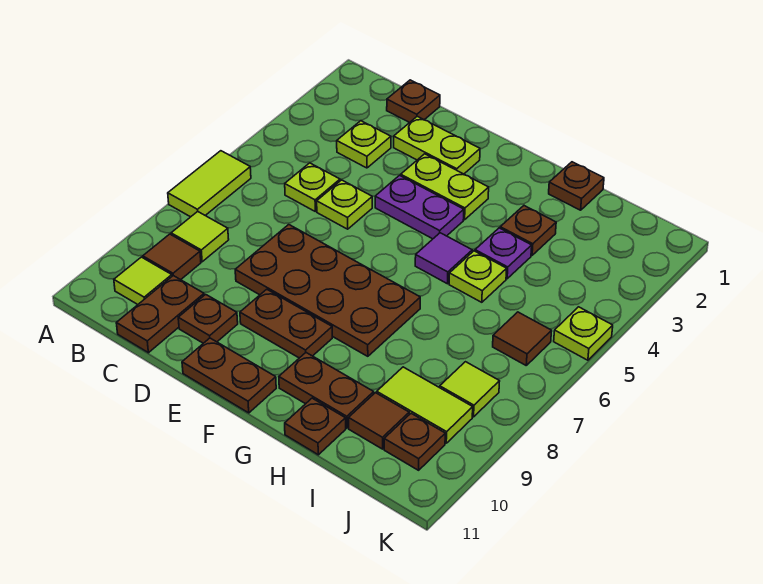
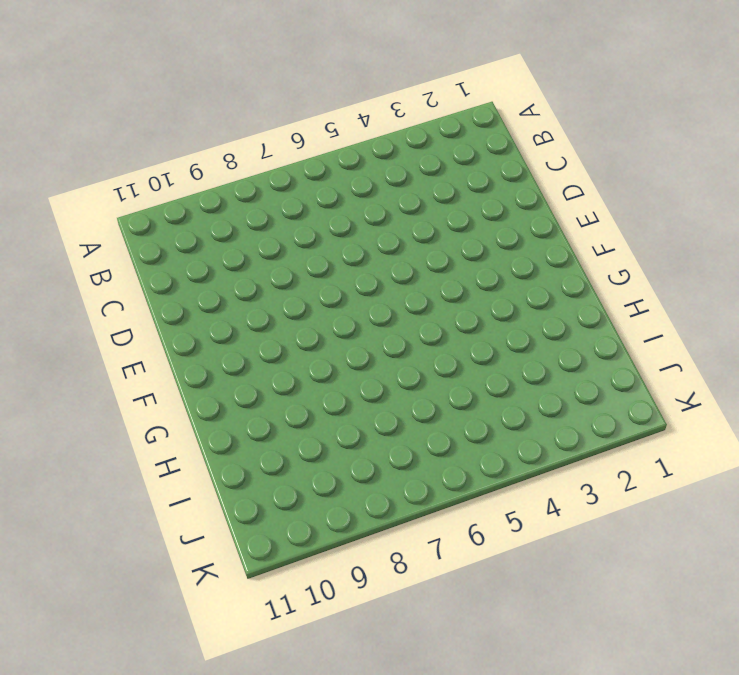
none -> lime 1x2 tile [168,151,251,217]
none -> lime 1x1 tile [171,211,229,262]
none -> brown 1x1 tile [143,234,201,280]

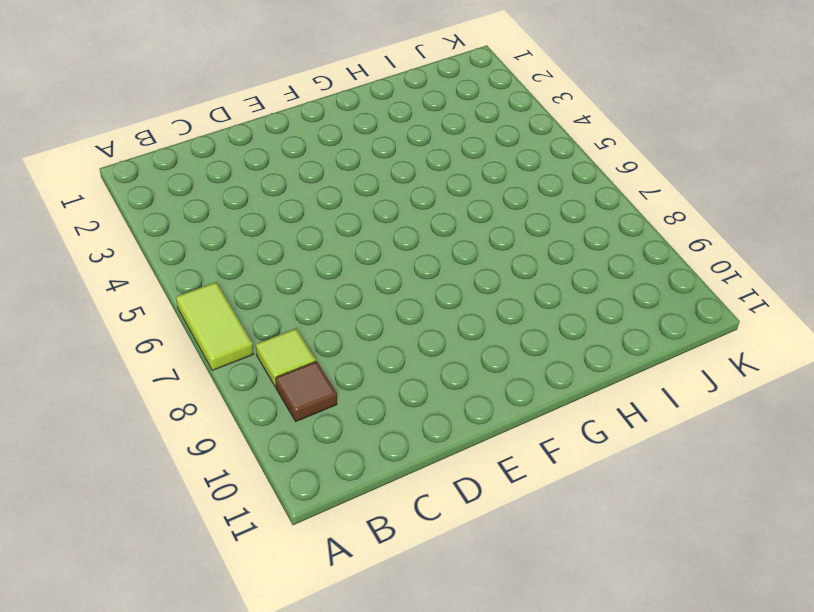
none -> lime 1x1 tile [114,257,172,304]
none -> brown 1x1 plate [387,80,440,123]
none -> lime 1x1 plate [337,121,391,168]

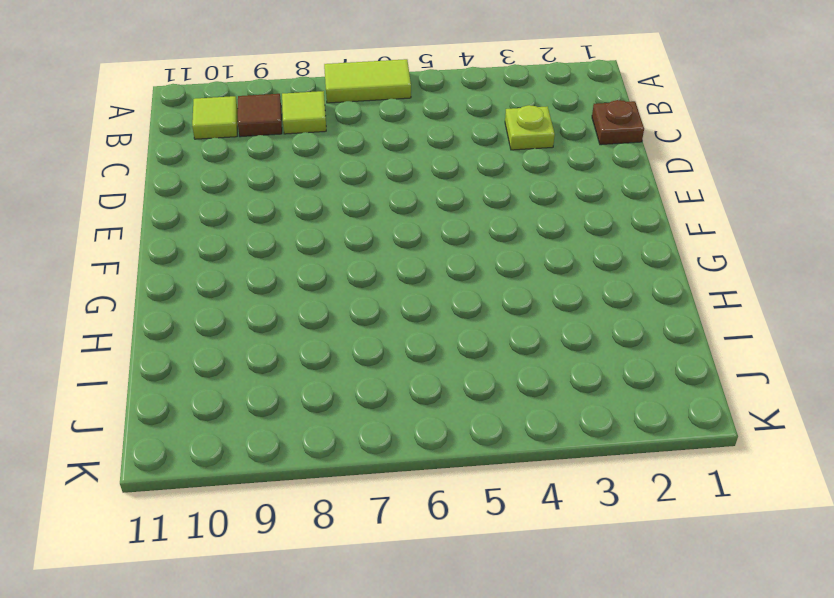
none -> lime 1x1 plate [285,163,340,211]
none -> brown 1x2 plate [116,276,204,353]
none -> lime 1x2 plate [394,116,480,174]

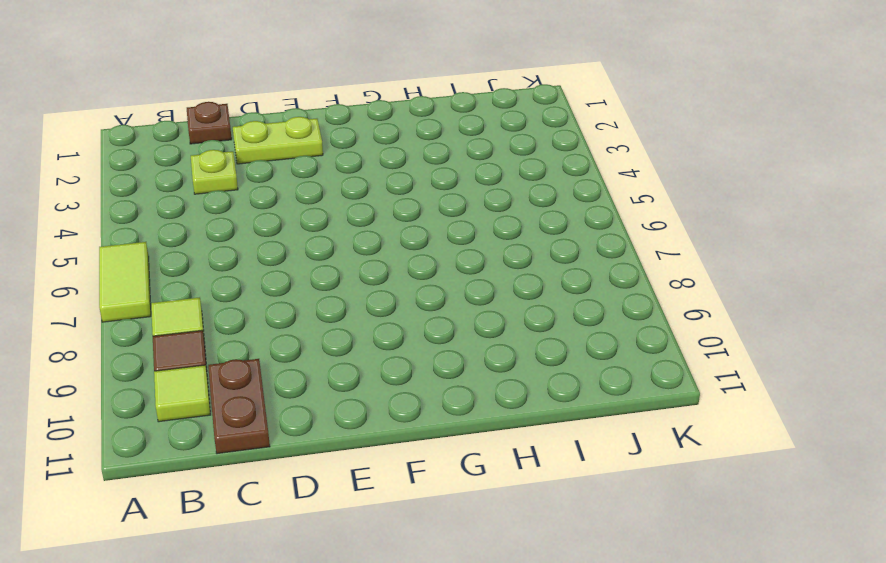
none -> lime 1x1 plate [285,163,340,211]
none -> lime 1x1 plate [317,180,372,229]
none -> brown 2x4 plate [235,225,420,356]

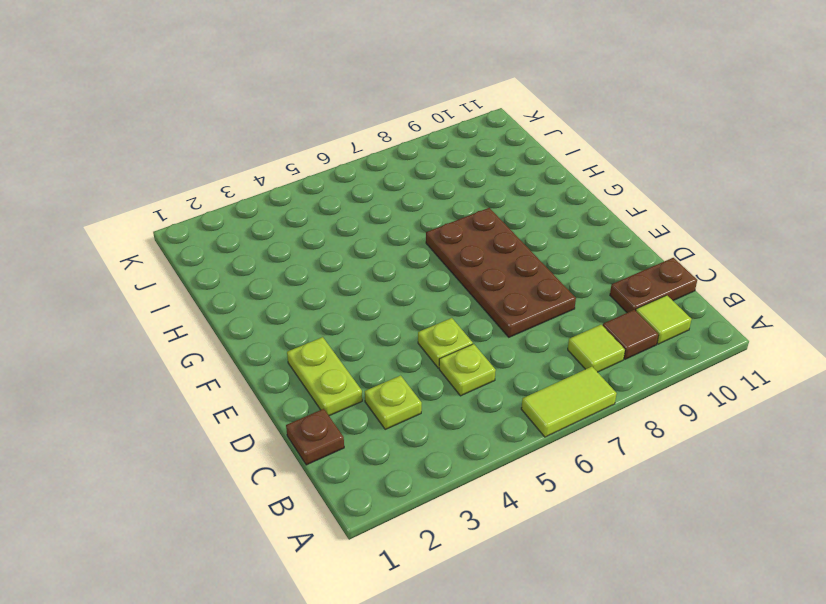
none -> brown 1x1 plate [178,294,238,343]
none -> lime 1x2 plate [401,154,489,220]
none -> purple 1x2 plate [375,175,464,239]

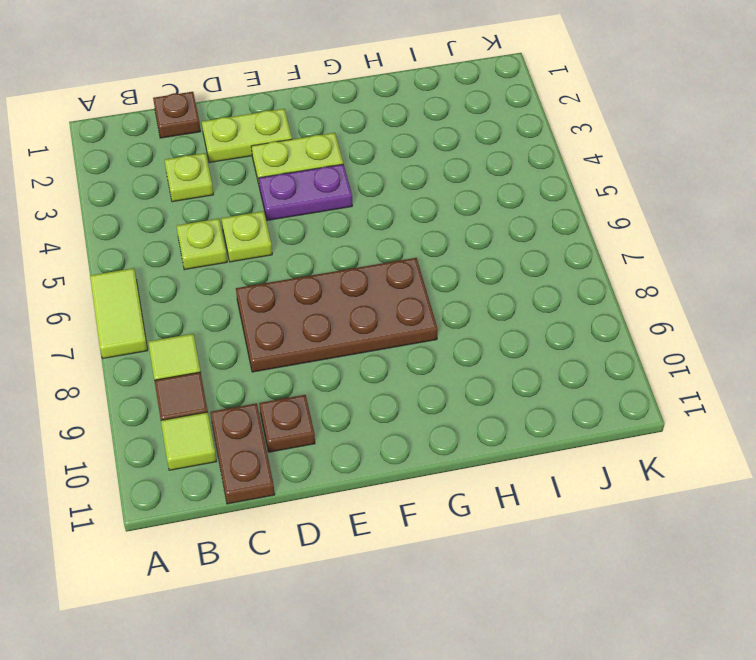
none -> brown 1x2 plate [240,289,332,358]
none -> brown 1x2 plate [182,338,276,413]
none -> purple 1x1 tile [415,233,472,284]

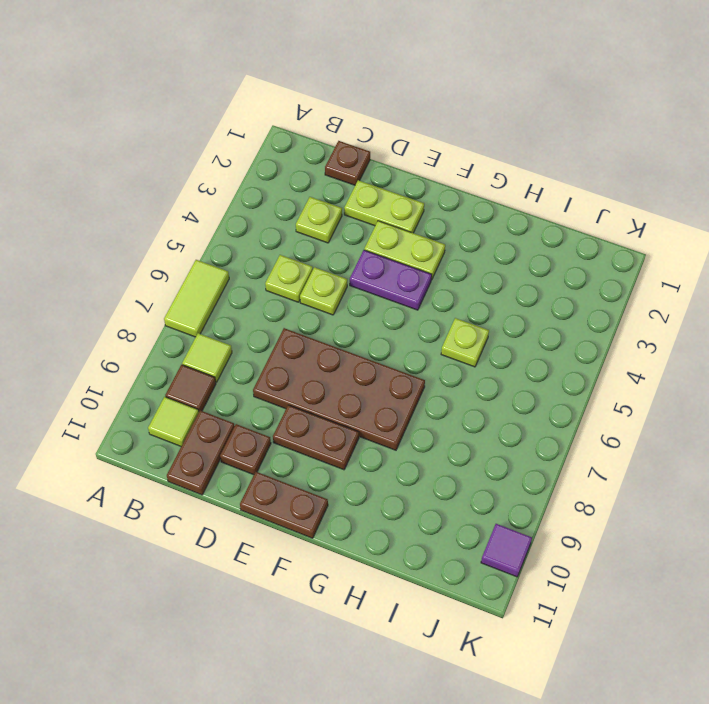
purple 1x1 tile [481,524,532,577] -> purple 1x1 tile moved to [415,233,472,284]
none -> brown 1x2 plate [279,353,374,428]
none -> brown 1x1 plate [549,162,604,210]
none -> brown 1x1 plate [500,206,556,255]

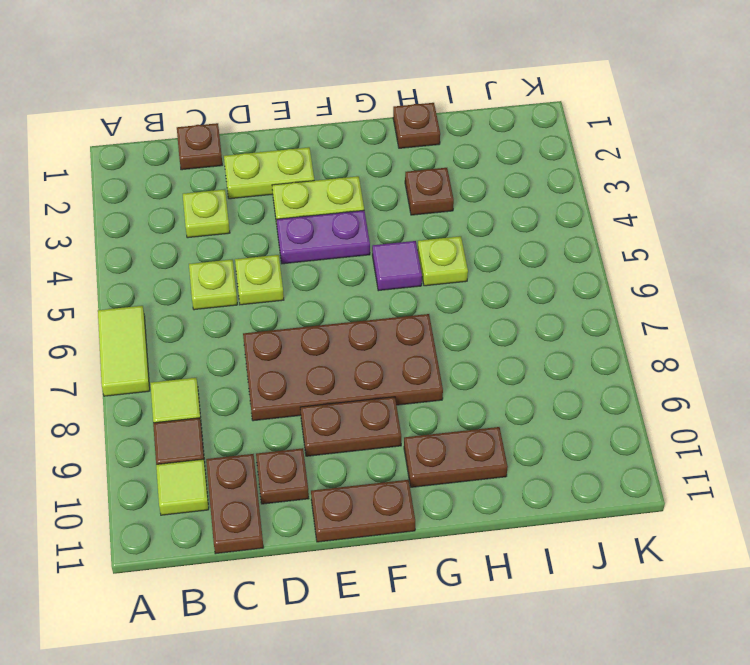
none -> purple 1x1 plate [475,228,532,279]
none -> brown 1x1 plate [285,398,346,455]
none -> lime 1x2 tile [377,367,473,443]

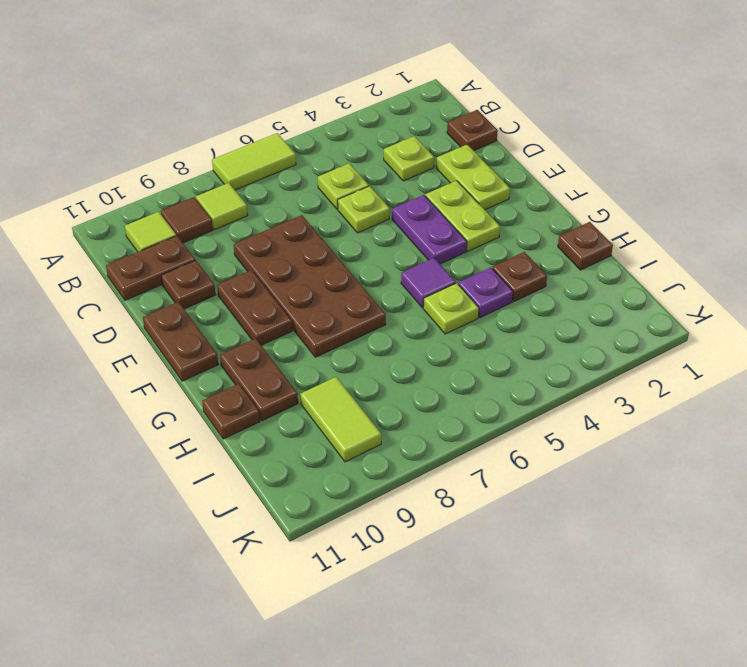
none -> brown 1x1 tile [349,393,409,449]
none -> brown 1x1 tile [493,312,552,365]
none -> lime 1x1 tile [440,362,500,417]

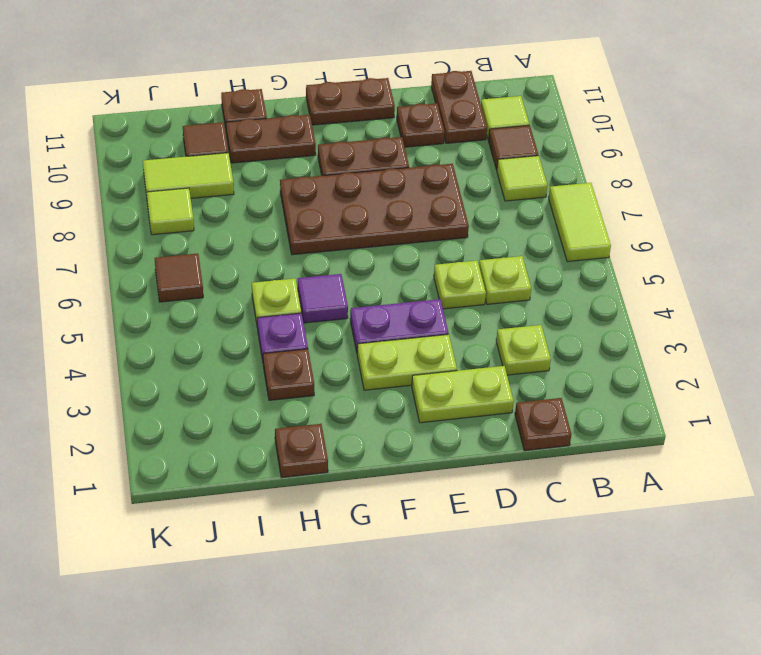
none -> brown 1x1 plate [384,413,445,470]
none -> lime 1x1 plate [554,307,613,360]

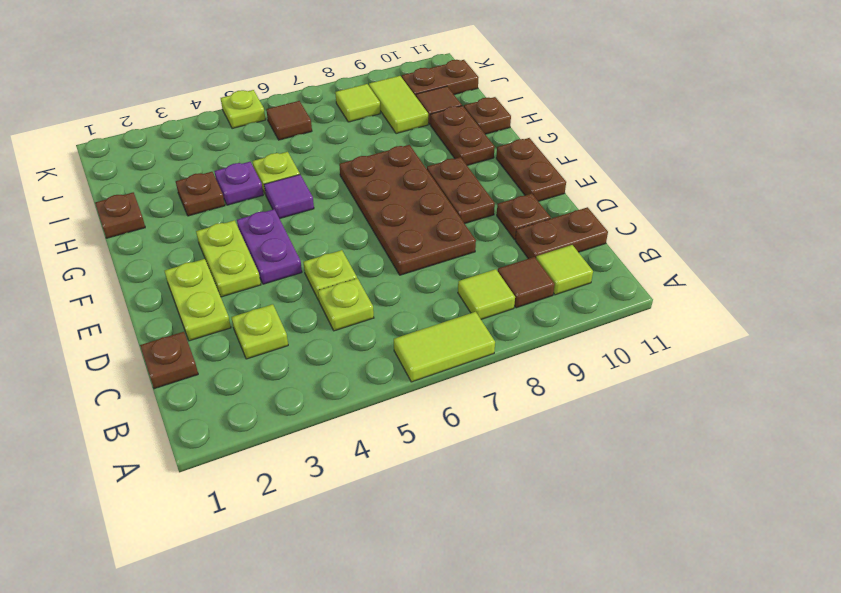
brown 1x2 plate [402,60,479,96] -> brown 1x1 plate [384,413,445,470]

